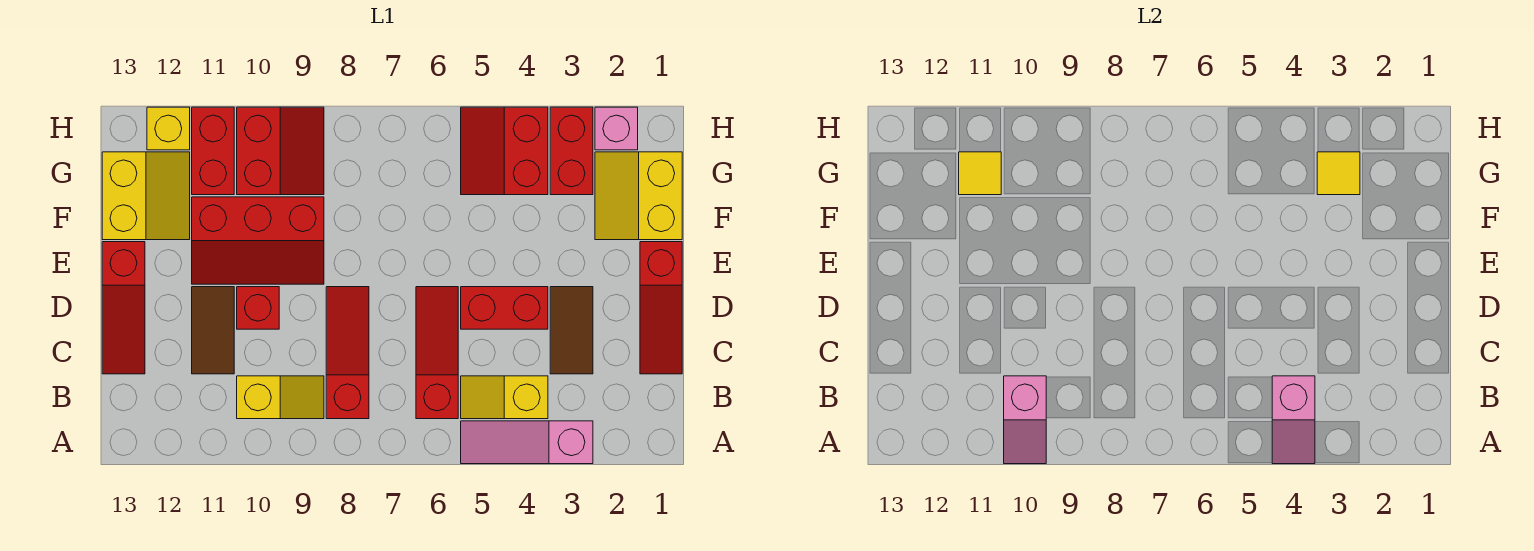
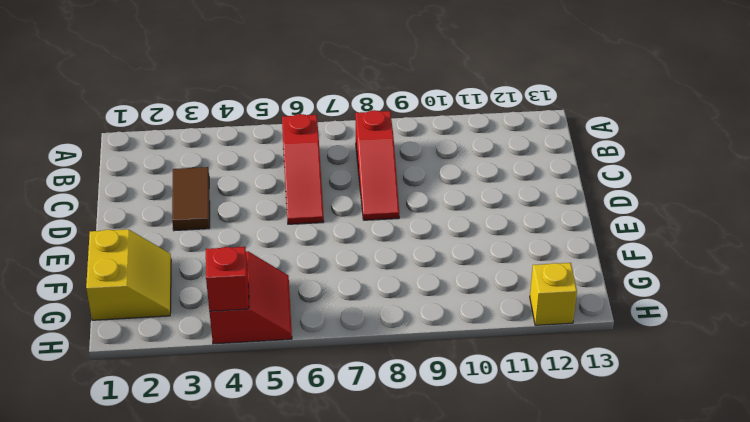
red 1x1 brick [206,247,249,311] -> red 1x1 brick moved to [237,287,279,329]
none -> pink 1x3 slope [461,421,593,464]
none -> yellow 1x2 slope [461,376,548,419]
none -> yellow 1x2 slope [237,376,324,419]

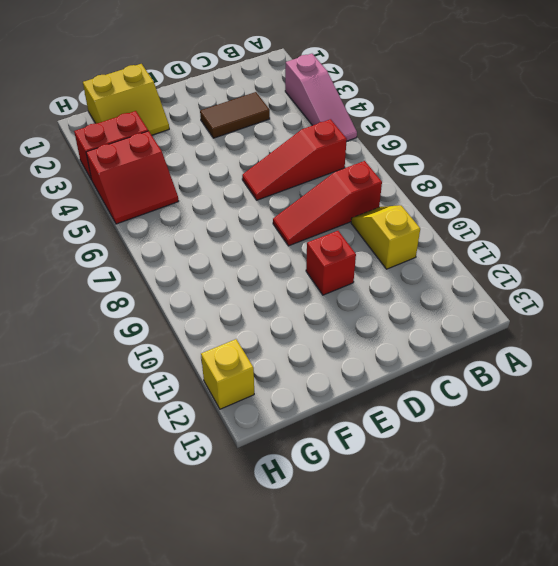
none -> yellow 1x2 slope [461,376,548,419]
none -> red 1x3 slope [640,242,682,374]
none -> brown 1x2 tile [192,287,234,374]

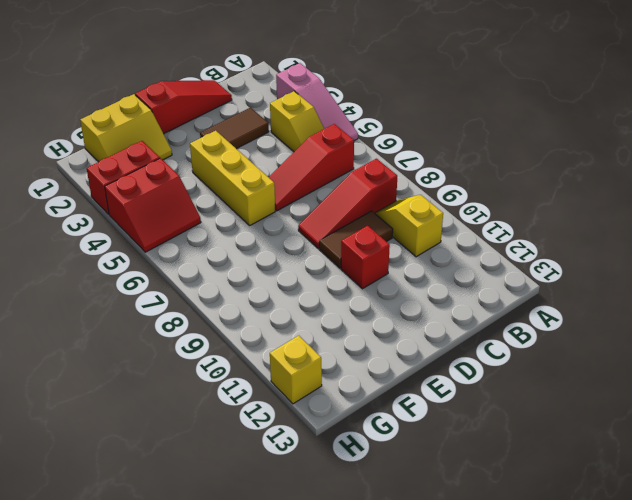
brown 1x2 tile [319,211,393,268] -> brown 1x2 tile moved to [192,287,234,374]
yellow 1x3 brick [190,131,275,225] -> none
none -> red 1x3 slope [102,242,145,374]
none -> red 1x2 brick [461,287,548,329]
none -> red 2x3 slope [192,197,324,284]

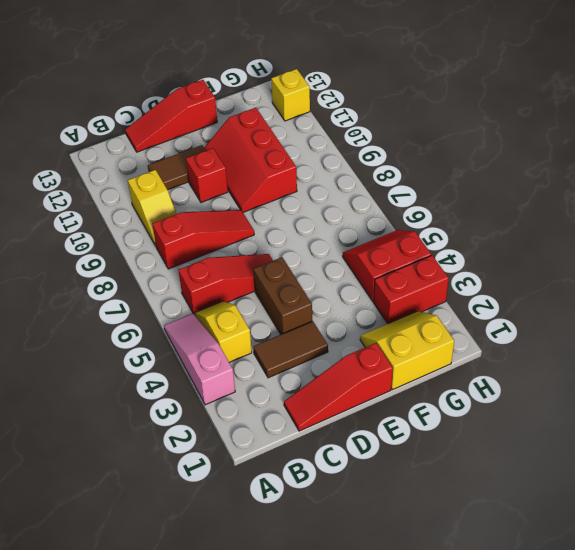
brown 1x2 brick [254,257,312,334] -> red 1x2 brick [461,287,548,329]
none -> yellow 2x2 slope [102,152,190,240]
none -> red 2x2 slope [237,107,324,195]
none -> red 1x2 brick [192,107,234,195]

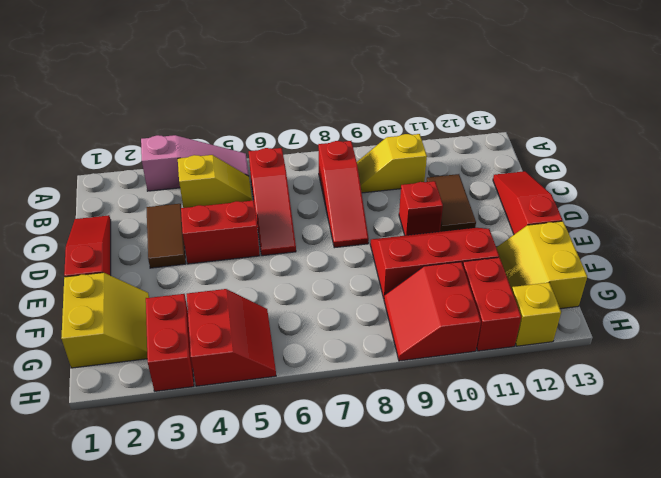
none -> pink 1x1 brick [595,107,638,150]
none -> pink 1x2 slope [1272,376,1315,464]
none -> pink 1x2 slope [1004,376,1046,464]

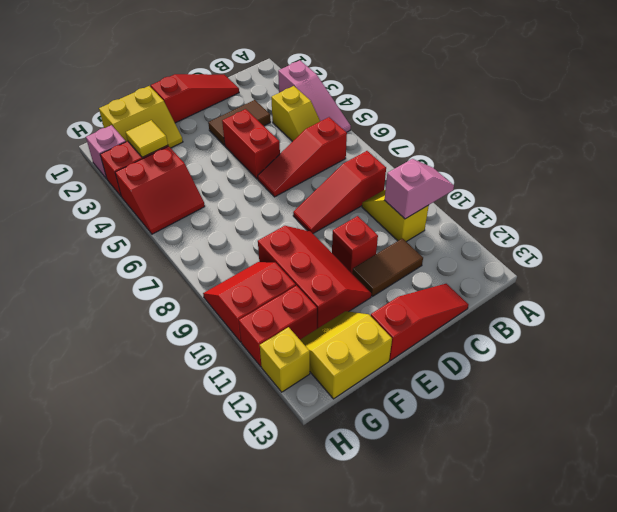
none -> pink 1x2 slope [1272,376,1315,464]
none -> yellow 1x1 tile [959,152,1001,195]

